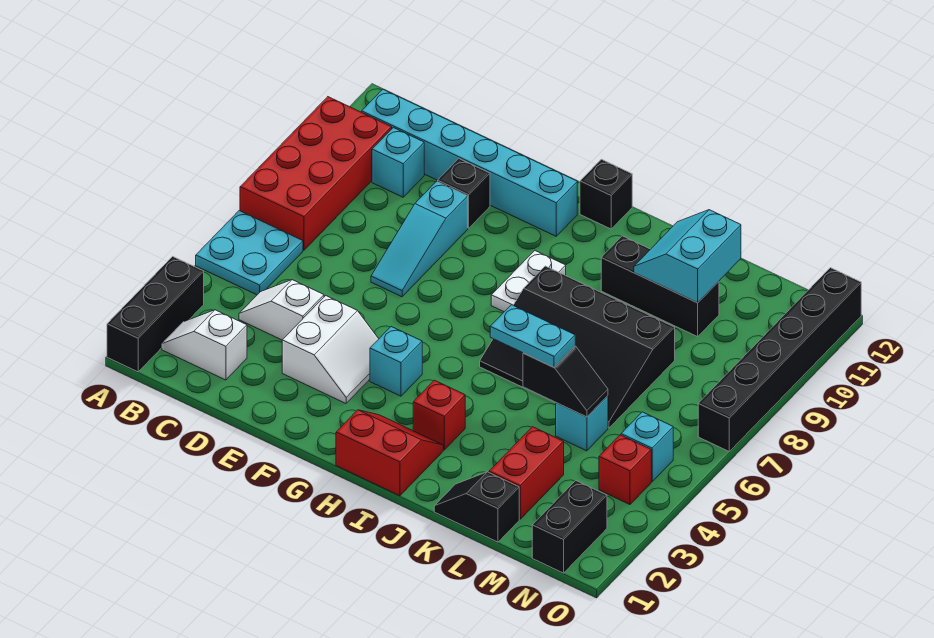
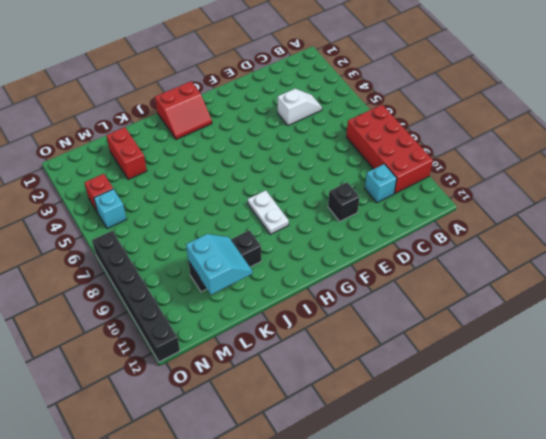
none -> black 1x3 brick [107,256,204,372]
none -> cyan 2x2 plate [196,211,303,295]
none -> white 1x2 slope [162,310,247,380]

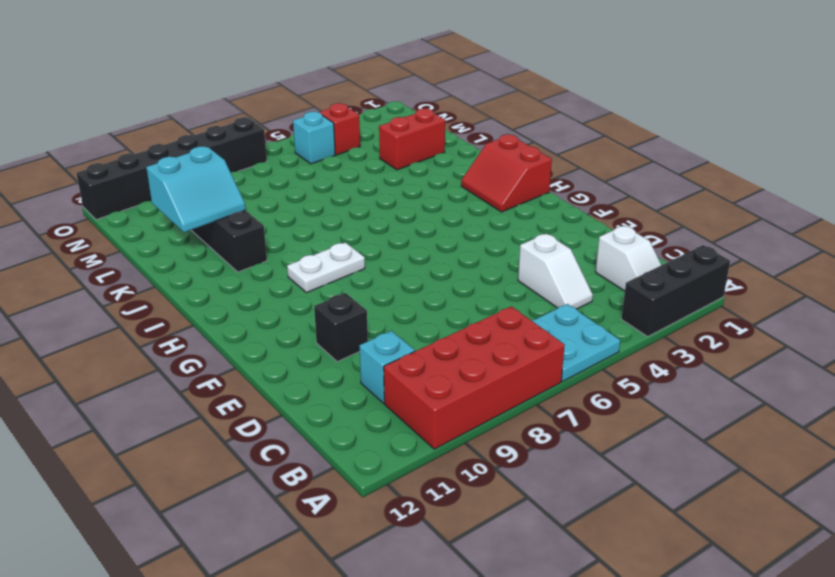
none -> cyan 1x6 brick [362,89,577,236]
none -> white 2x2 slope [282,296,379,403]
none -> cyan 1x3 slope [371,181,468,297]

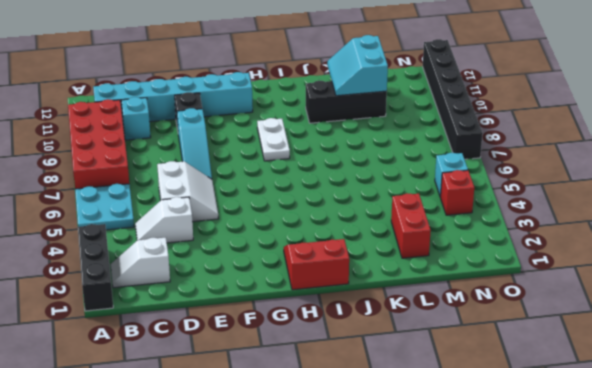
white 2x2 slope [157,161,218,222] -> white 2x2 slope moved to [282,296,379,403]
none -> cyan 1x1 brick [370,327,422,396]
none -> black 1x1 brick [580,159,632,229]
none -> red 1x1 brick [413,380,465,450]

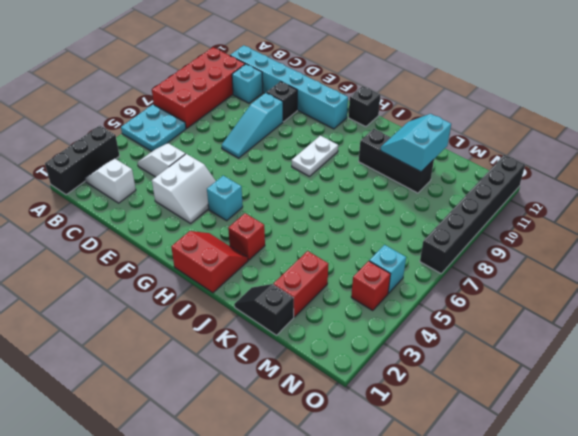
none -> black 3x4 slope [480,266,675,428]
none -> cyan 1x1 brick [556,396,608,451]
none -> black 1x2 brick [532,481,607,573]

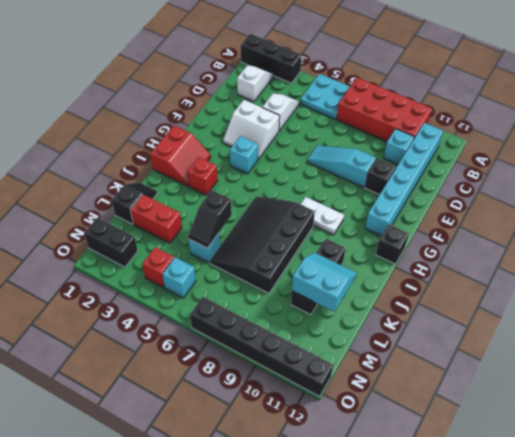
none -> cyan 1x2 plate [490,305,575,367]

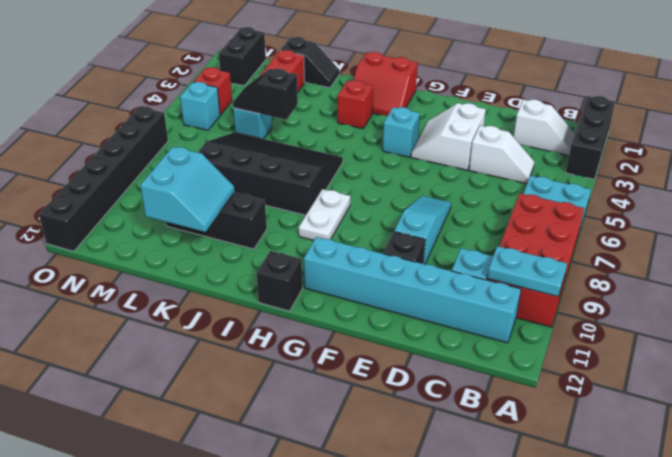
cyan 1x2 plate [487,246,567,296] -> cyan 1x2 plate moved to [490,305,575,367]

